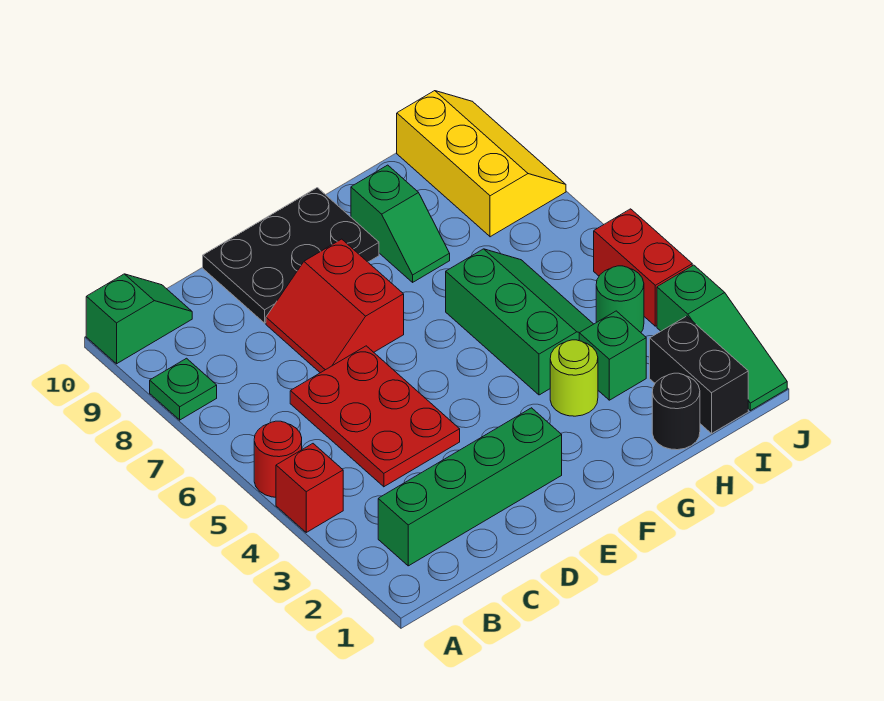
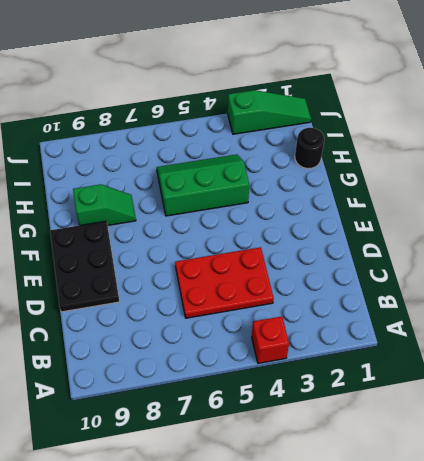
none -> red 1x1 round brick [254,421,302,497]
none -> green 1x1 plate [150,358,217,420]
none -> green 1x2 slope [86,274,192,364]

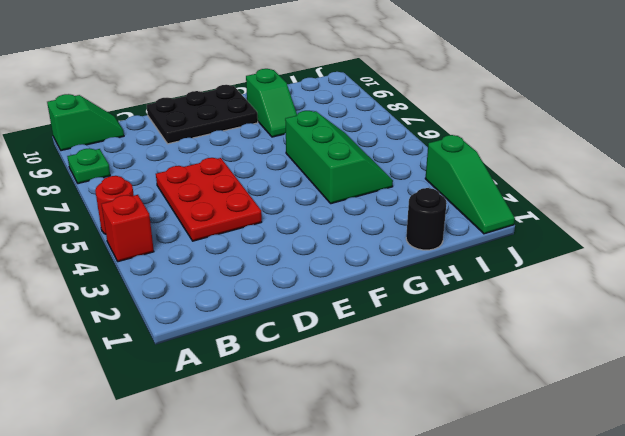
none -> green 1x4 brick [378,408,562,566]
none -> red 2x2 slope [266,239,404,373]
none -> lime 1x1 round brick [550,340,598,416]

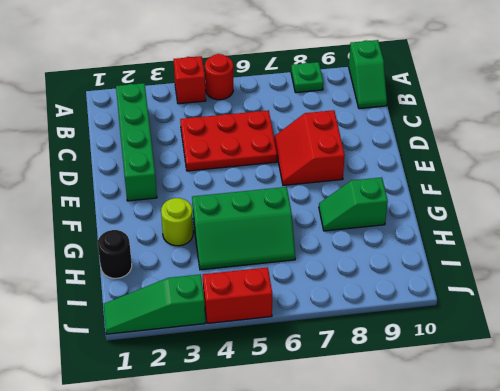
red 2x2 slope [274,110,345,185] -> red 2x2 slope turned to [266,239,404,373]
none -> black 2x3 plate [203,188,379,323]
none -> green 1x1 brick [579,311,646,400]
none -> black 1x2 brick [650,316,748,433]

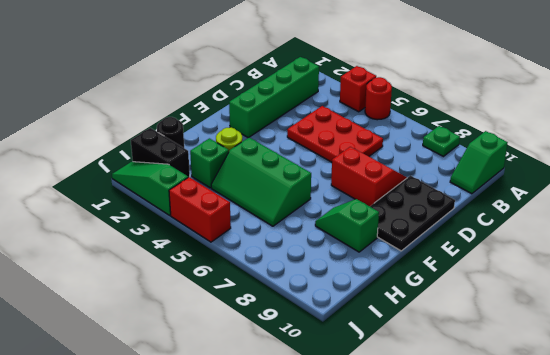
none -> green 1x1 round brick [596,266,644,332]
none -> yellow 2x3 slope [397,91,566,237]

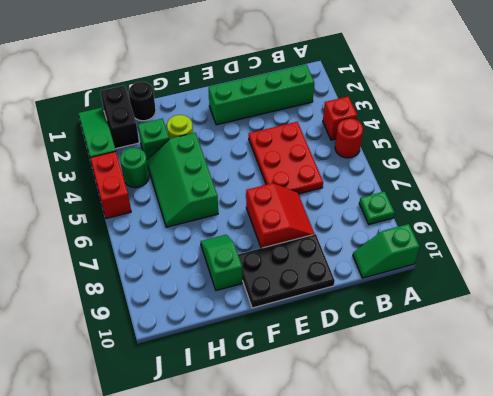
none -> yellow 2x3 slope [397,91,566,237]

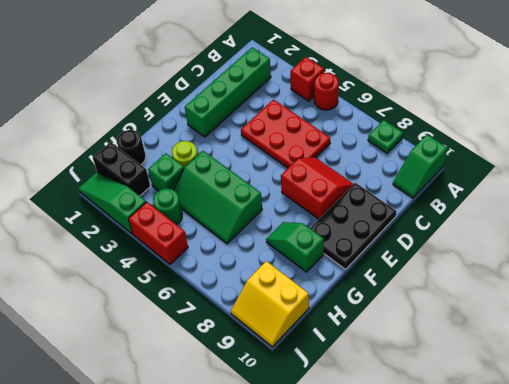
yellow 2x2 slope [231,261,309,347] -> yellow 2x3 slope [397,91,566,237]

